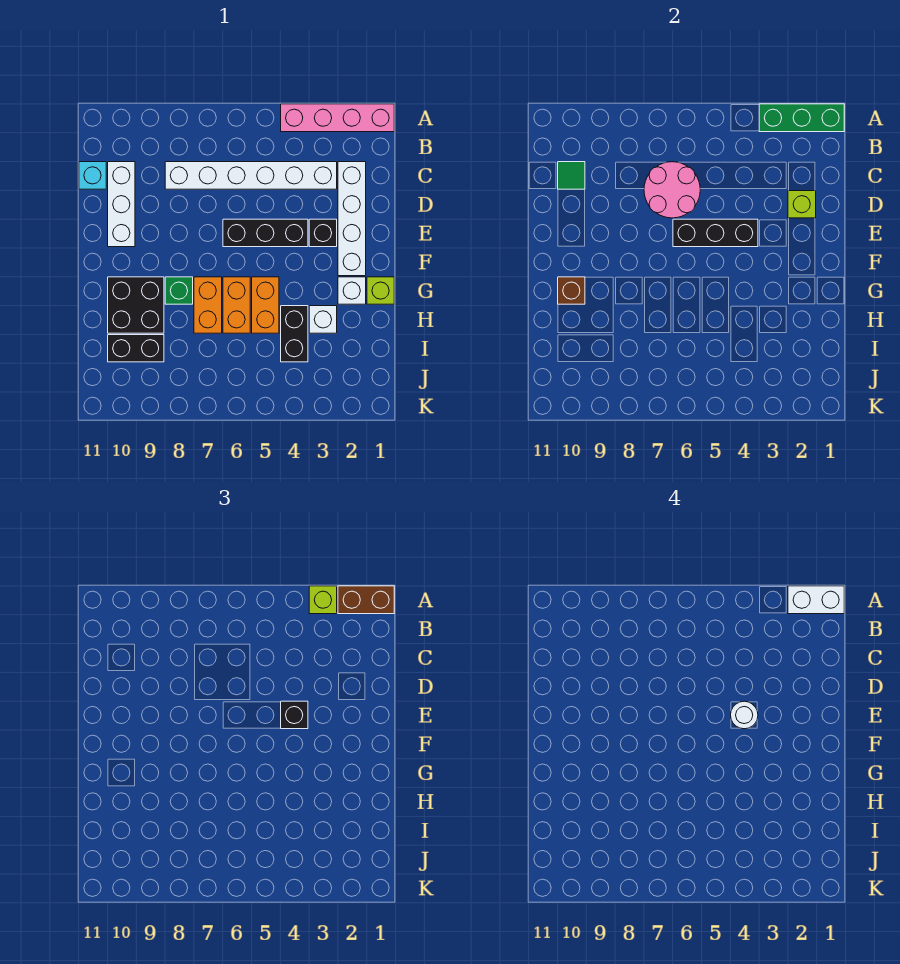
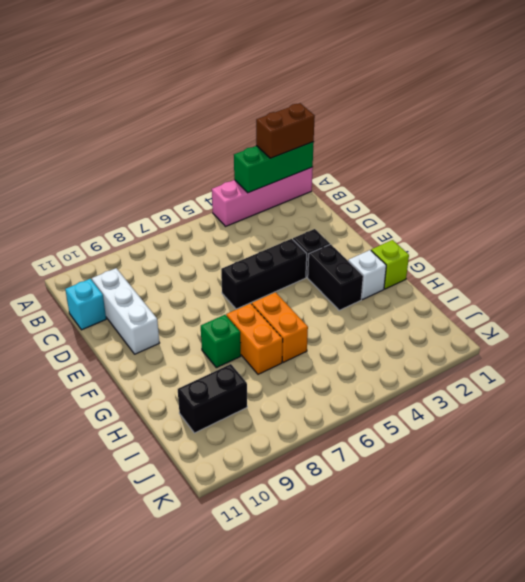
black 1x2 brick [308,244,363,310] -> black 1x2 brick moved to [281,306,308,362]
none -> white 1x4 brick [338,162,366,276]
none -> white 1x6 brick [165,162,337,189]
none -> orange 1x2 brick [252,277,279,333]

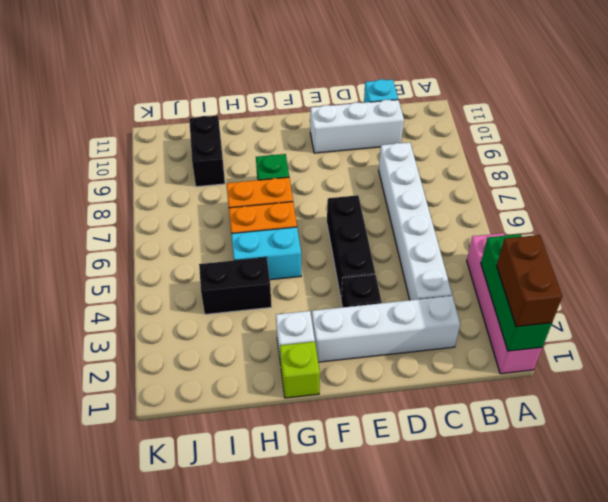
cyan 1x2 brick [231,227,301,280] -> orange 1x2 brick [252,277,279,333]
none -> black 2x2 brick [108,277,164,333]
none -> white 1x1 brick [309,306,337,333]
none -> pink 2x2 round brick [644,162,700,218]

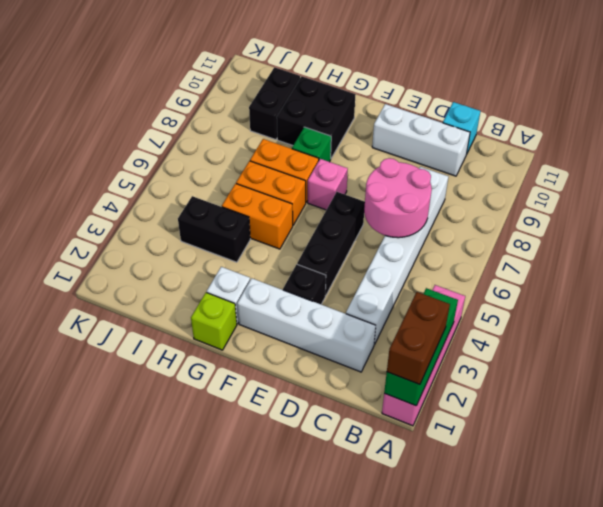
pink 1x1 brick [308,159,348,210] -> none
none -> white 1x1 brick [309,306,337,333]
none -> green 1x1 tile [558,162,585,189]
none -> lime 1x1 brick [788,191,816,218]

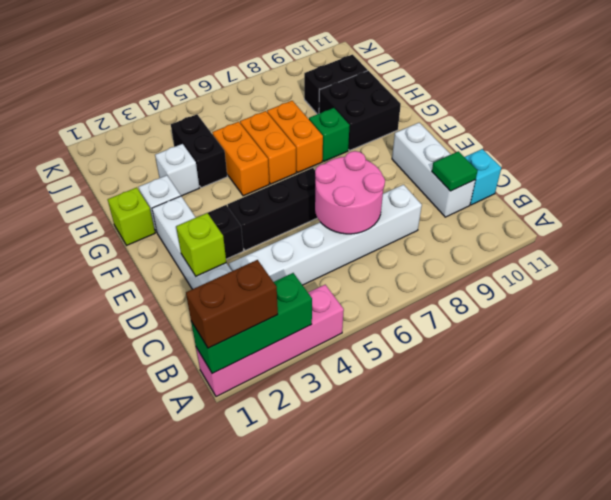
none -> black 1x3 brick [673,219,758,247]
none -> brown 1x1 brick [558,277,585,304]
none -> lime 1x1 brick [309,586,337,614]

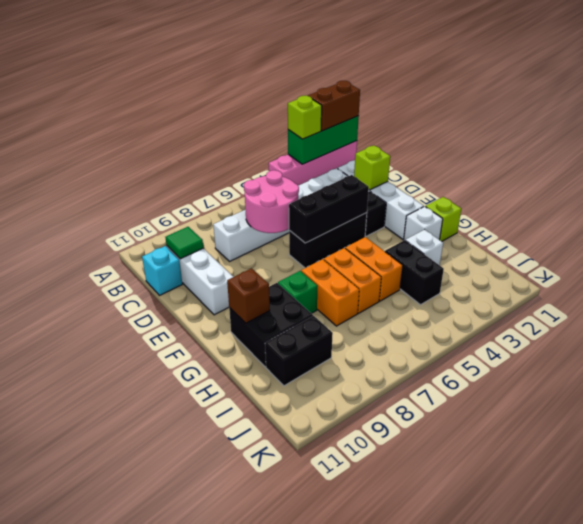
none -> black 1x1 brick [281,701,308,729]
none -> white 1x2 brick [788,586,844,614]
none -> white 1x1 round brick [731,701,758,729]

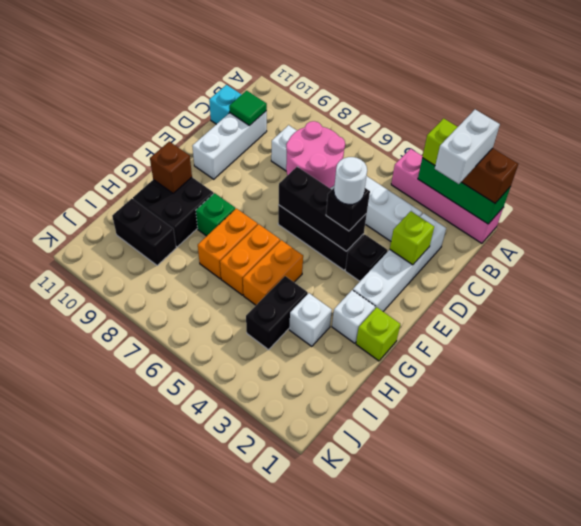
white 1x2 brick [435,109,500,184] -> white 1x2 brick turned to [788,586,844,614]

